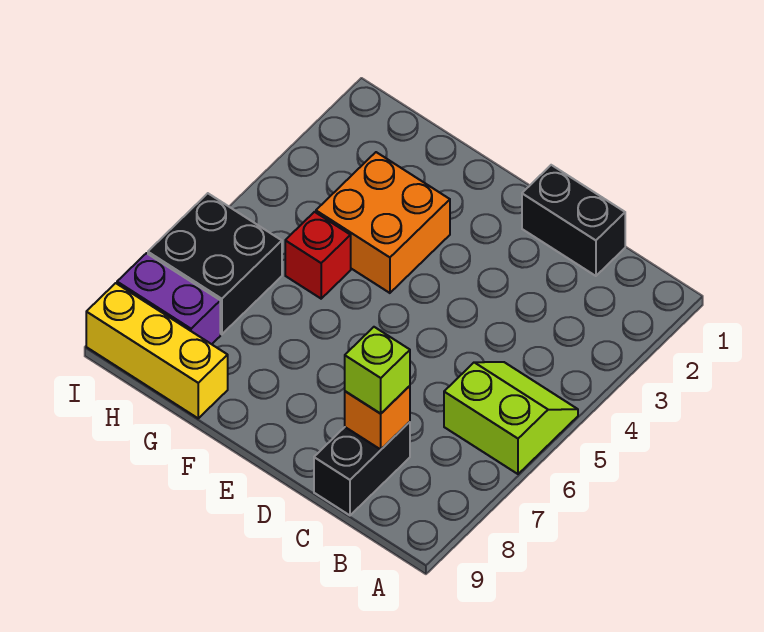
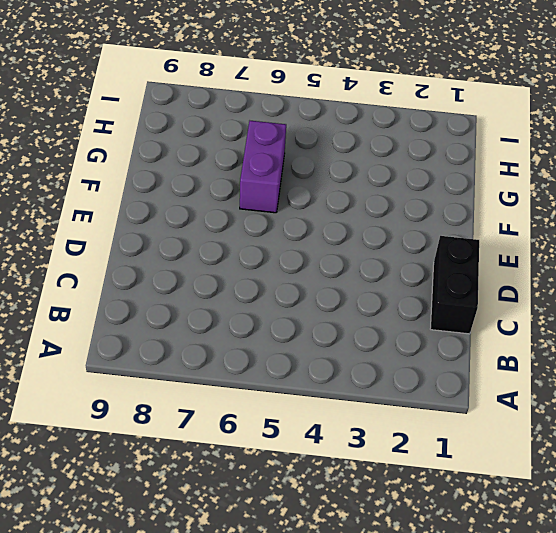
purple 1x2 brick [240,121,286,213] -> purple 1x2 brick moved to [117,253,220,344]
none -> lime 2x2 slope [444,362,578,474]
none -> black 1x2 brick [314,422,410,515]

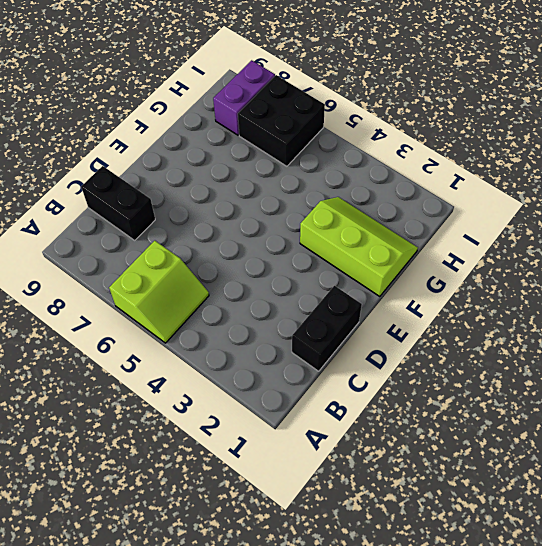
lime 2x3 slope [300,197,418,297] -> orange 2x2 brick [316,152,450,293]
none -> red 1x1 brick [285,212,351,299]
none -> yellow 1x3 brick [86,283,228,418]

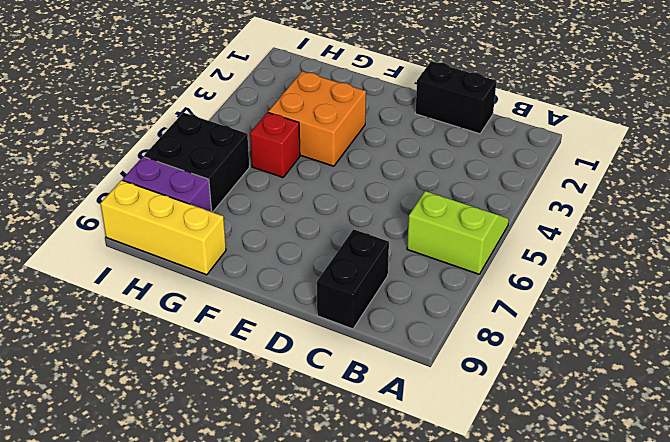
none -> orange 1x1 brick [345,386,410,449]
none -> lime 1x1 brick [345,327,410,414]

